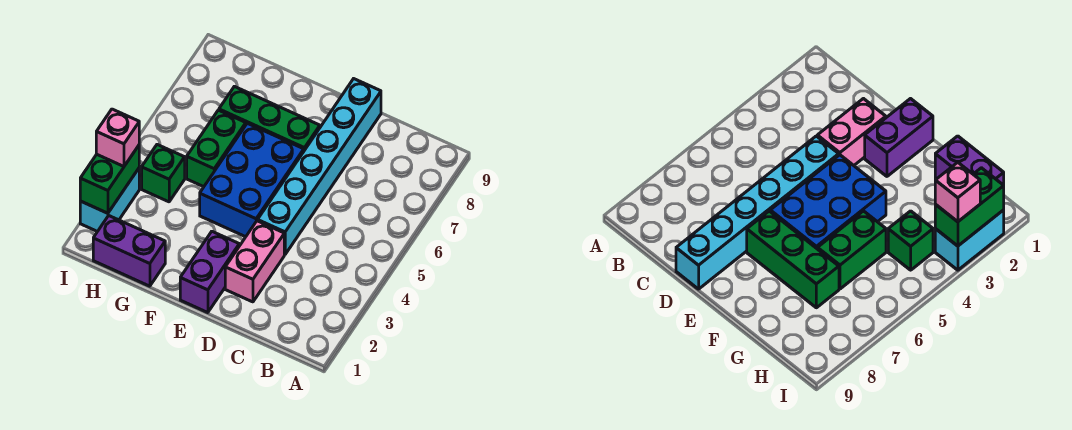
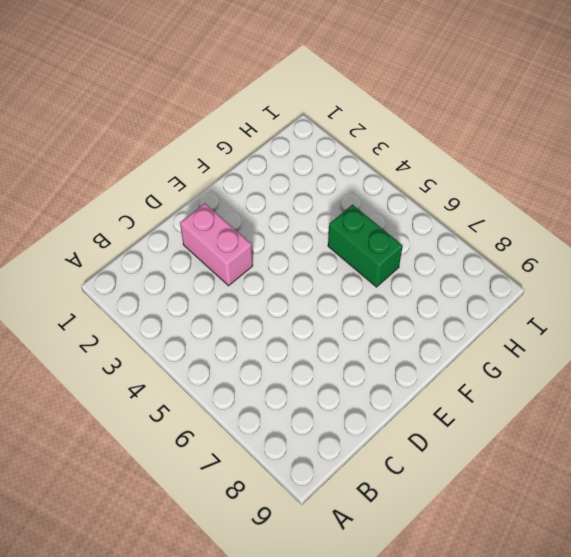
none -> cyan 1x6 brick [258,79,381,254]
none -> purple 1x2 brick [180,232,239,313]

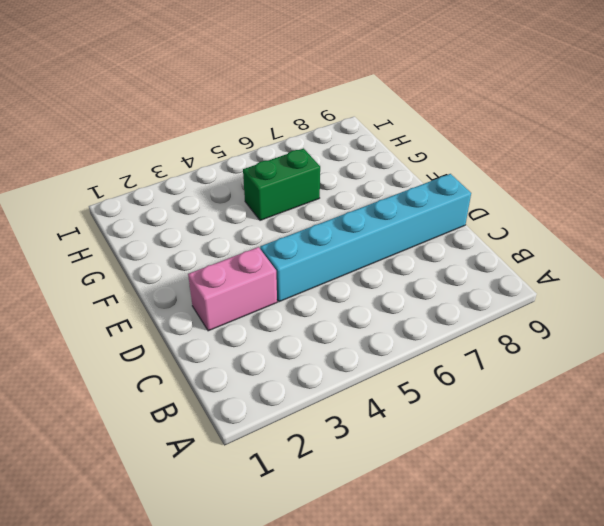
none -> purple 1x2 brick [180,232,239,313]
none -> blue 2x3 brick [200,123,304,237]

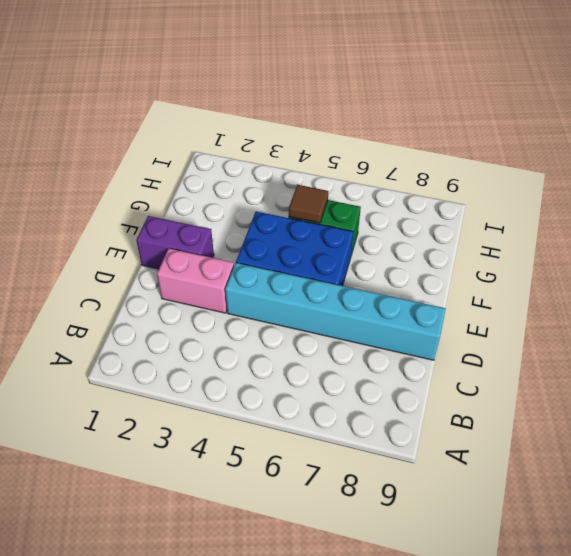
brown 1x1 tile [289,185,328,223] -> none
none -> green 1x3 brick [219,86,320,151]
none -> purple 1x2 brick [93,216,165,286]

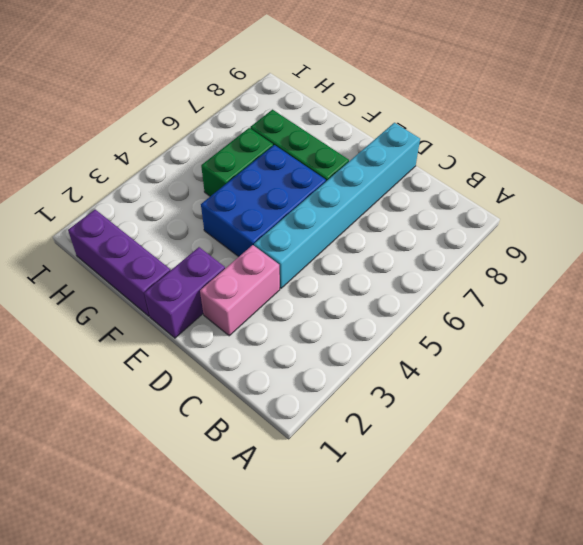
purple 1x3 brick [68,210,170,316] -> purple 1x2 brick [93,216,165,286]
none -> green 1x1 brick [142,145,185,202]
none -> cyan 1x2 brick [80,169,139,231]

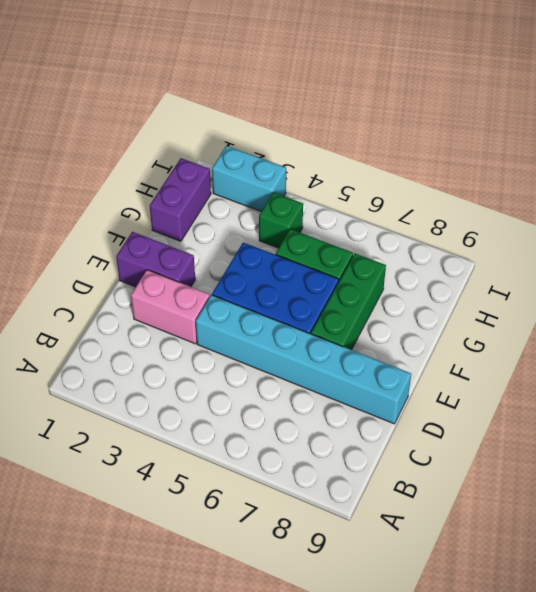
none -> green 1x2 brick [80,146,139,213]
none -> pink 1x1 brick [96,109,139,166]

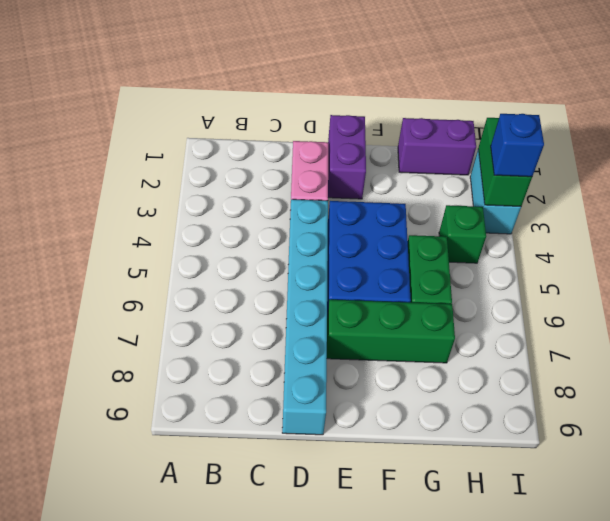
blue 1x1 brick [491,114,544,177] -> pink 1x1 brick [96,109,139,166]

